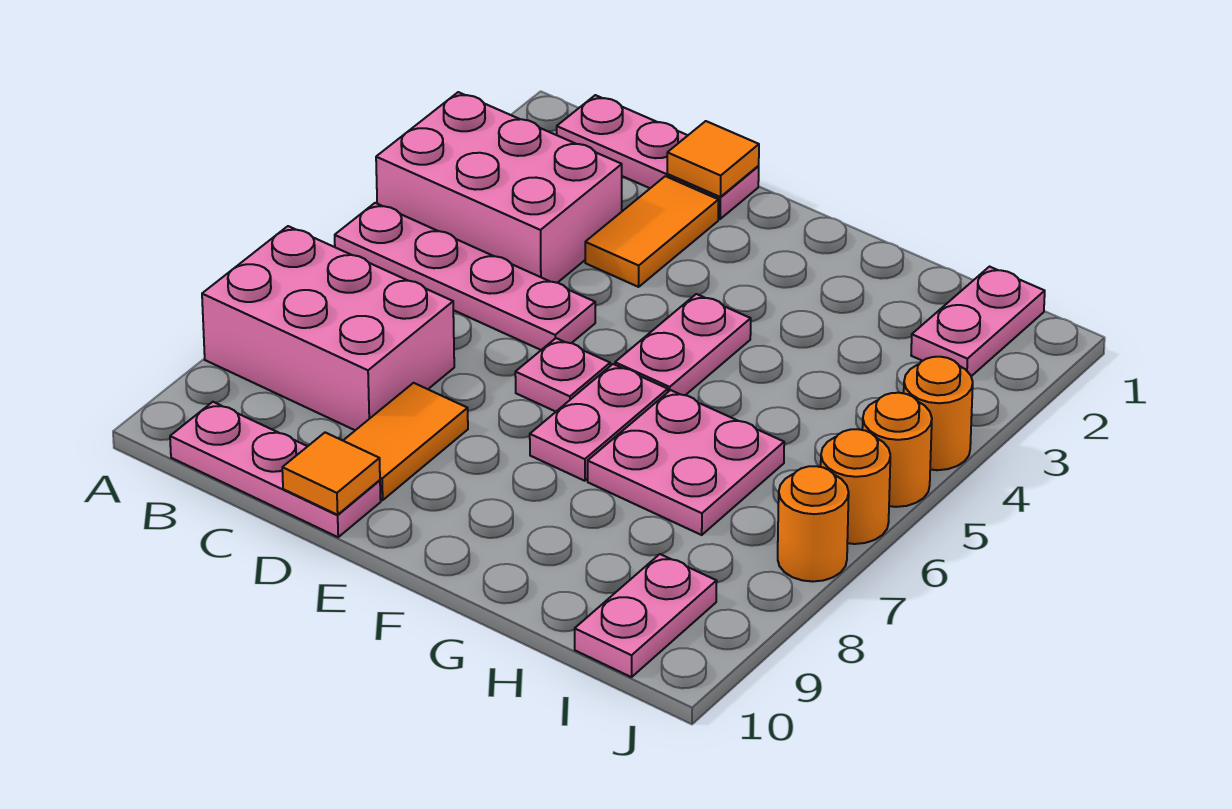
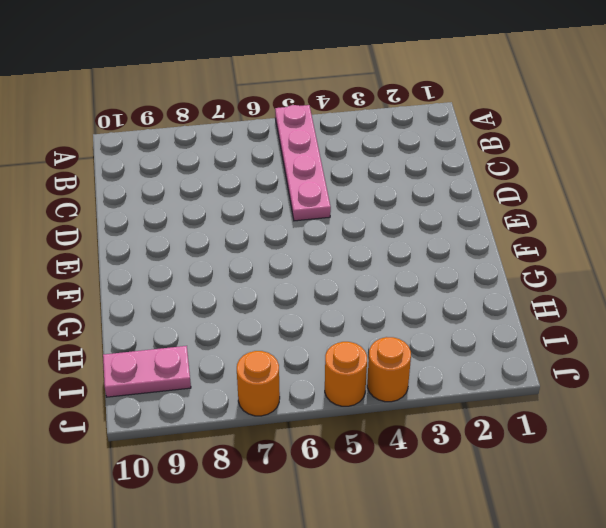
none -> pink 2x3 brick [376,92,622,283]
none -> pink 2x3 brick [202,226,454,430]
none -> pink 1x3 plate [557,95,759,219]

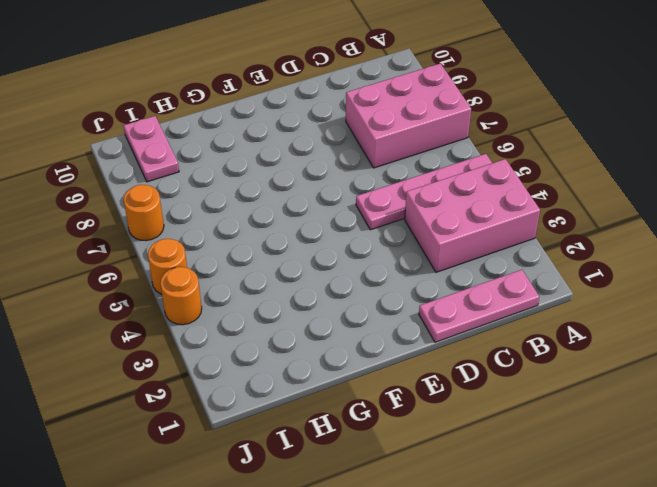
none -> pink 1x3 plate [170,402,381,537]
none -> orange 1x2 tile [585,176,719,287]
none -> orange 1x2 tile [343,383,468,500]

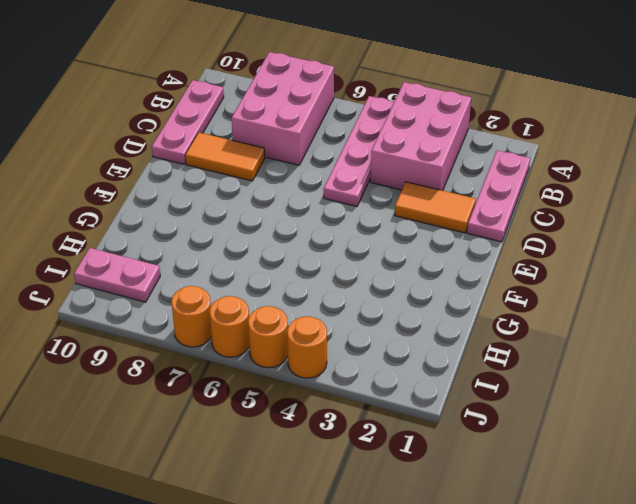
none -> pink 1x1 plate [515,338,610,412]
none -> pink 1x2 plate [615,294,751,395]
none -> pink 1x2 plate [530,364,668,481]

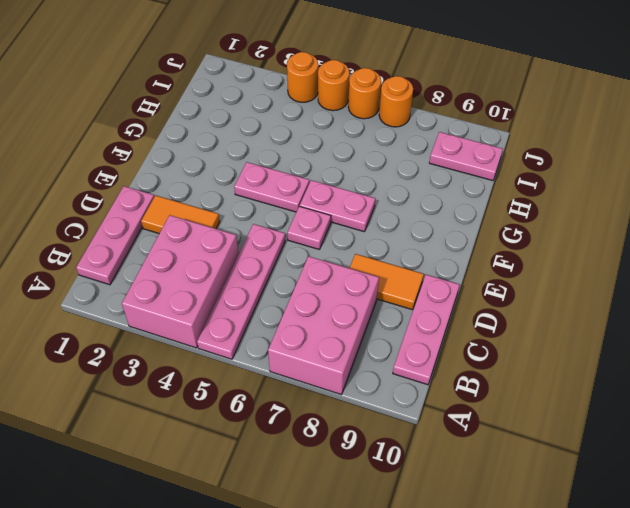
none -> pink 2x2 plate [588,390,784,535]
none -> pink 1x2 plate [911,267,1045,376]
none -> orange 1x1 tile [667,121,759,197]

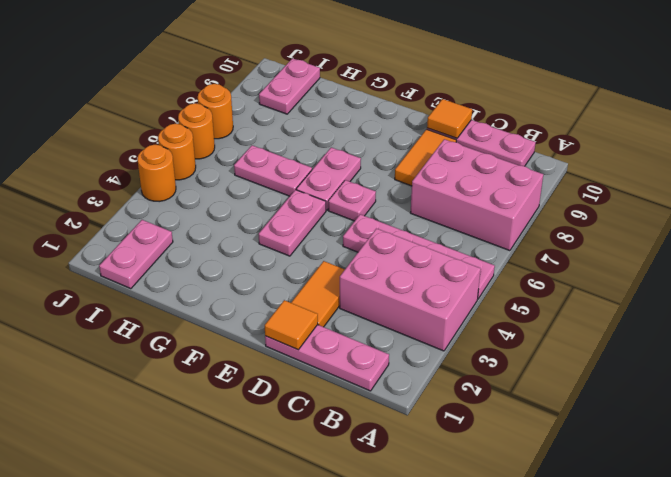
pink 1x2 plate [234,145,312,196] -> pink 2x2 plate [588,390,784,535]

